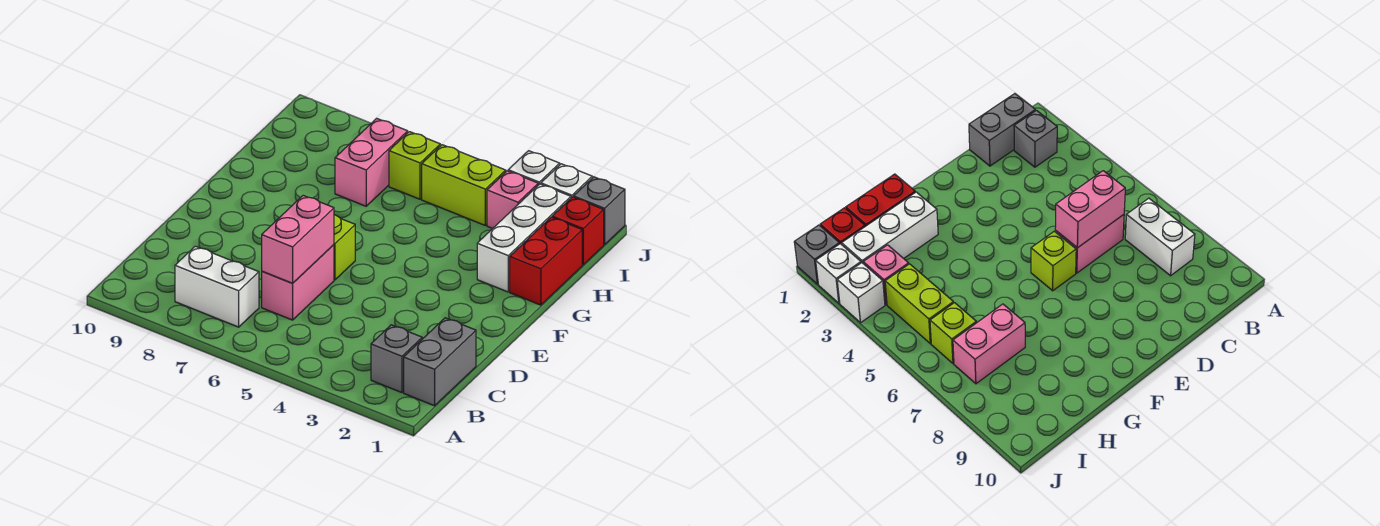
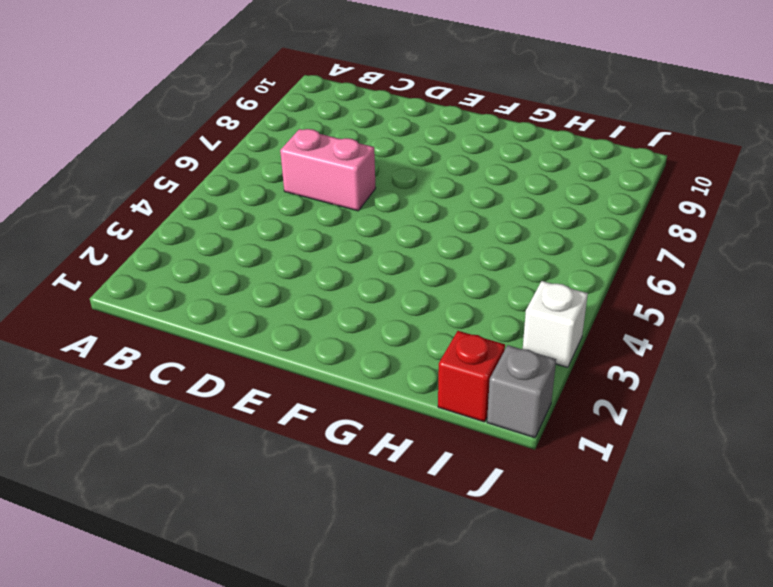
none -> grey 1x2 brick [404,318,476,406]
none -> grey 1x1 brick [371,325,422,393]
none -> white 1x2 brick [175,246,259,327]

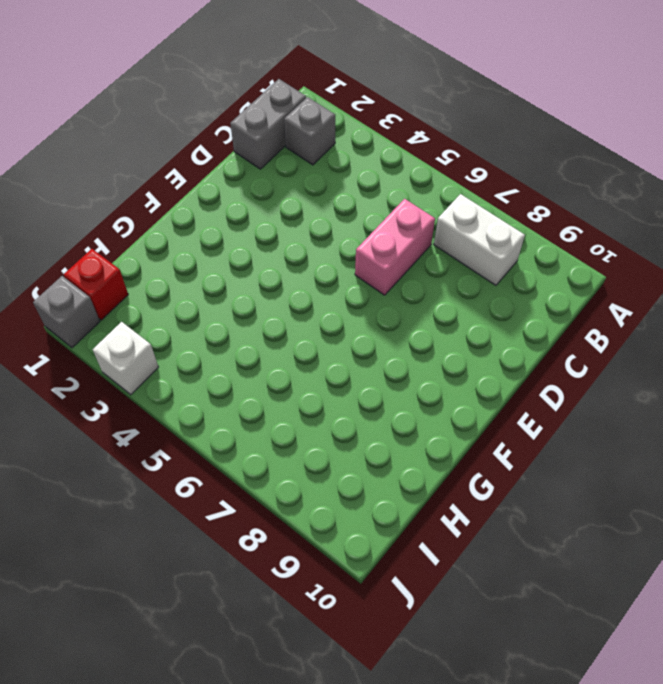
none -> lime 1x1 brick [334,215,355,280]
none -> red 1x2 brick [510,217,582,305]
none -> white 1x3 brick [477,184,571,292]

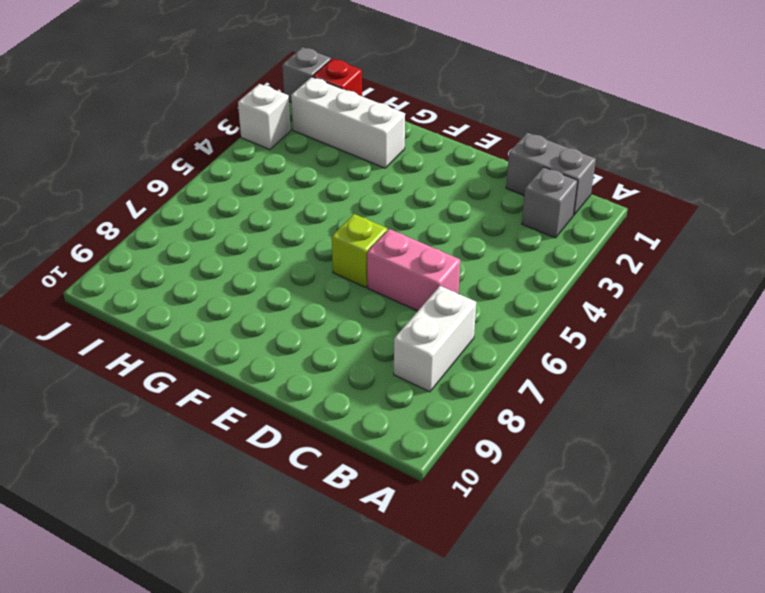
none -> red 1x2 brick [510,217,582,305]
none -> pink 1x2 brick [335,118,408,206]
none -> pink 1x1 brick [487,171,538,229]

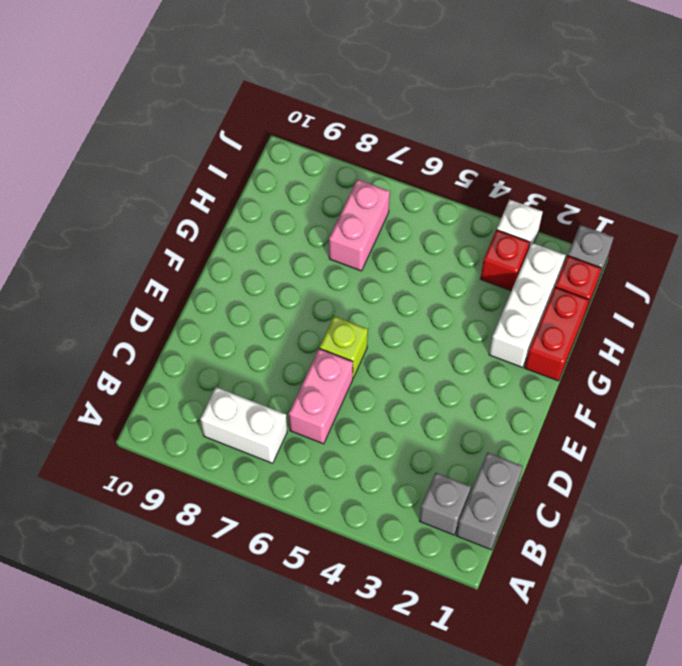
red 1x1 brick [481,230,530,291] -> pink 1x1 brick [487,171,538,229]
none -> lime 1x2 brick [422,145,506,225]
none -> lime 1x1 brick [389,132,440,199]
none -> white 1x1 brick [541,164,592,198]

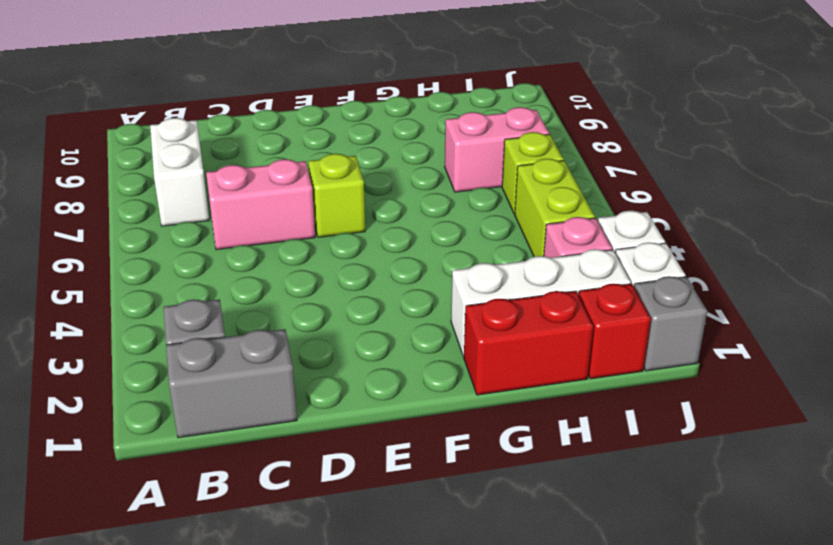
none -> pink 1x2 brick [262,195,334,283]

